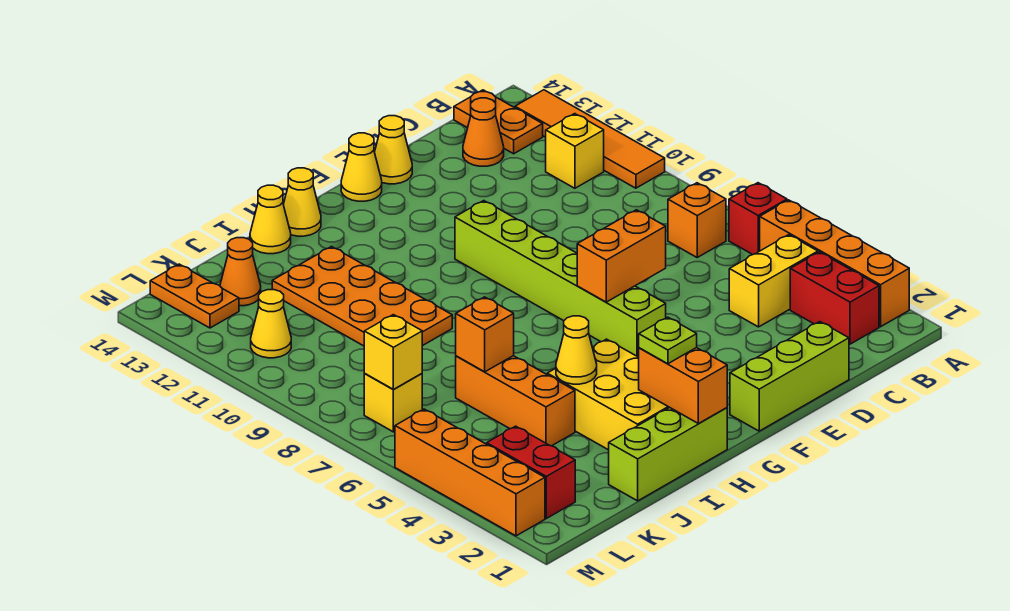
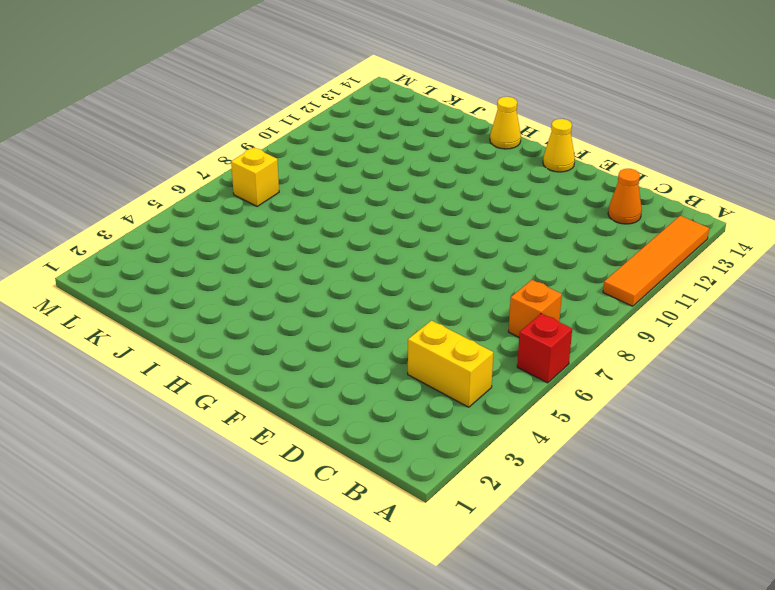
none -> orange 1x4 brick [760,200,909,327]
none -> red 1x2 brick [790,252,879,344]
none -> yellow 1x1 brick [546,114,604,188]
none -> orange 1x2 plate [454,90,543,154]

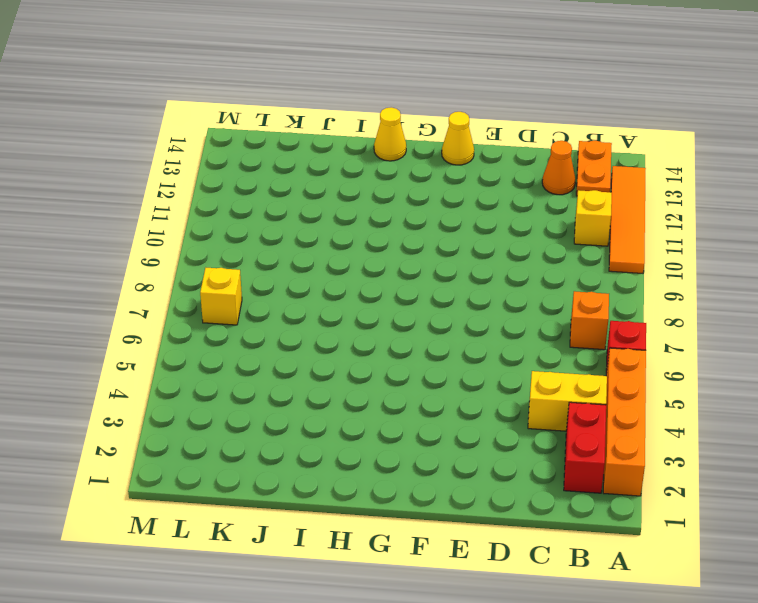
none -> lime 1x3 brick [730,322,849,431]
none -> yellow 1x1 cone [375,116,412,184]
none -> lime 1x6 brick [455,201,666,357]
none -> lime 1x3 brick [609,408,727,501]

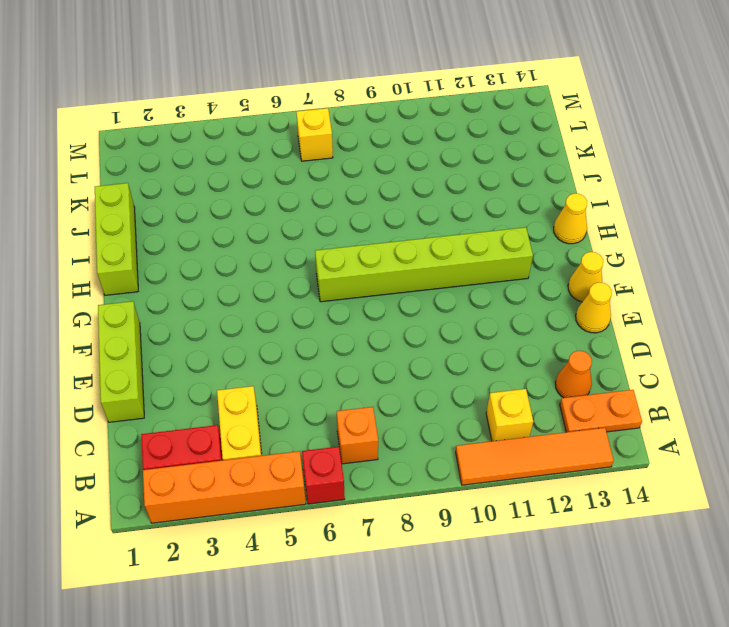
lime 1x6 brick [315,227,533,302] -> lime 1x6 brick moved to [455,201,666,357]
none -> yellow 2x3 brick [547,339,670,450]
none -> orange 2x4 plate [272,247,452,346]
none -> yellow 1x1 cone [250,185,291,254]
none -> orange 1x3 brick [456,356,575,446]

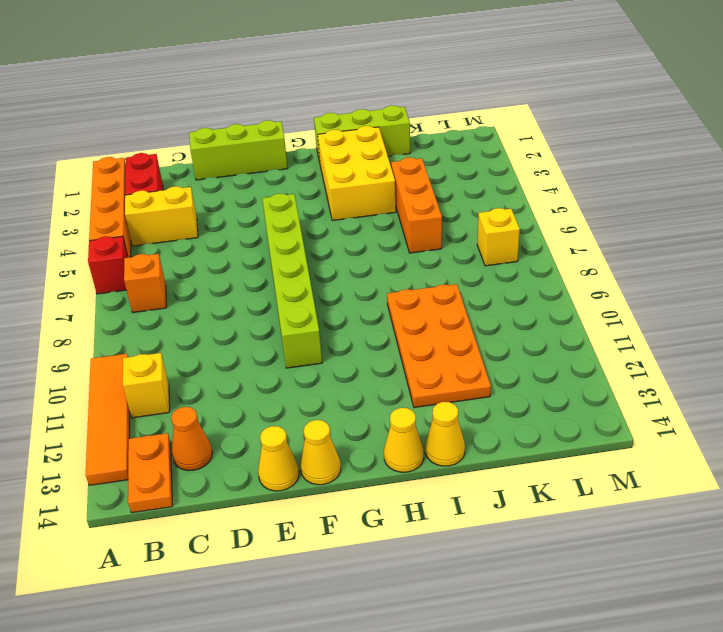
none -> orange 1x1 cone [220,238,261,306]
none -> red 1x2 brick [487,426,575,518]
none -> yellow 1x1 cone [251,290,291,358]
none -> orange 1x2 plate [150,264,239,328]

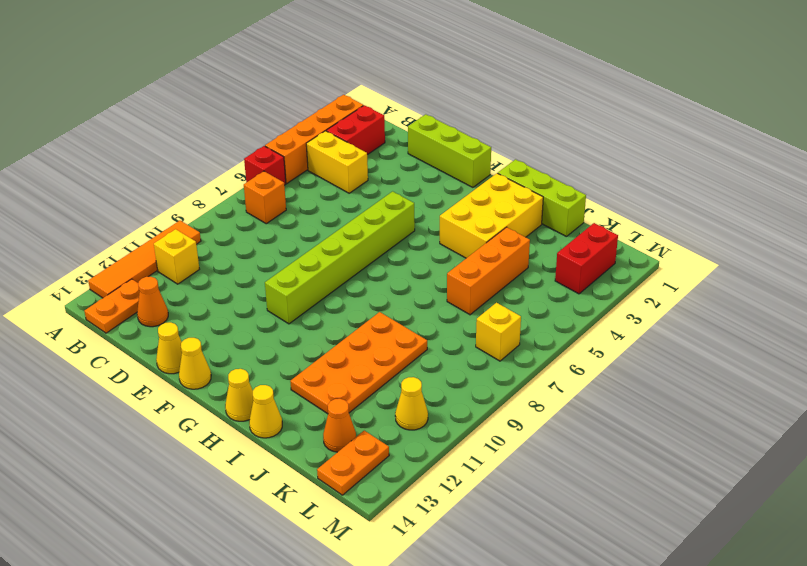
none -> orange 1x4 brick [395,409,545,536]
none -> orange 1x2 brick [577,210,666,302]
none -> orange 1x2 brick [639,348,727,424]
none -> yellow 1x1 cone [556,316,597,384]

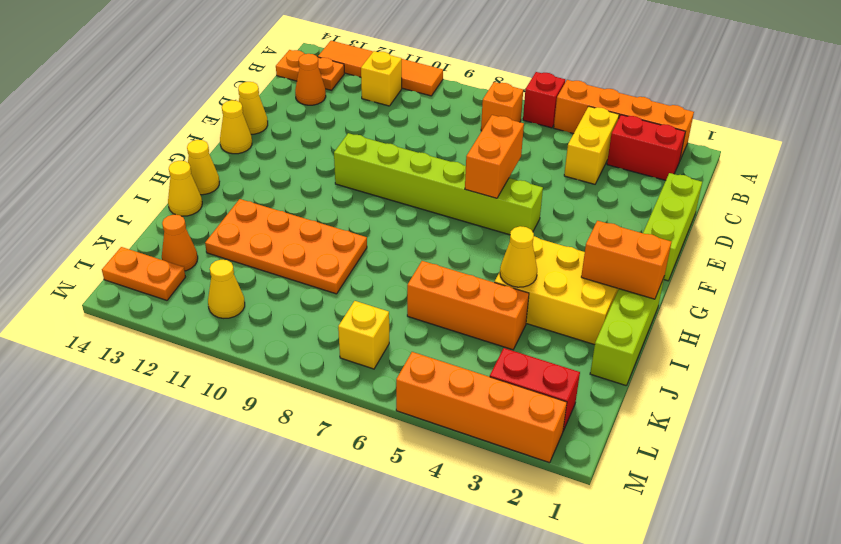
none -> orange 1x1 brick [456,297,514,372]
none -> yellow 1x1 brick [364,315,422,390]
none -> lime 1x1 plate [639,317,697,364]

